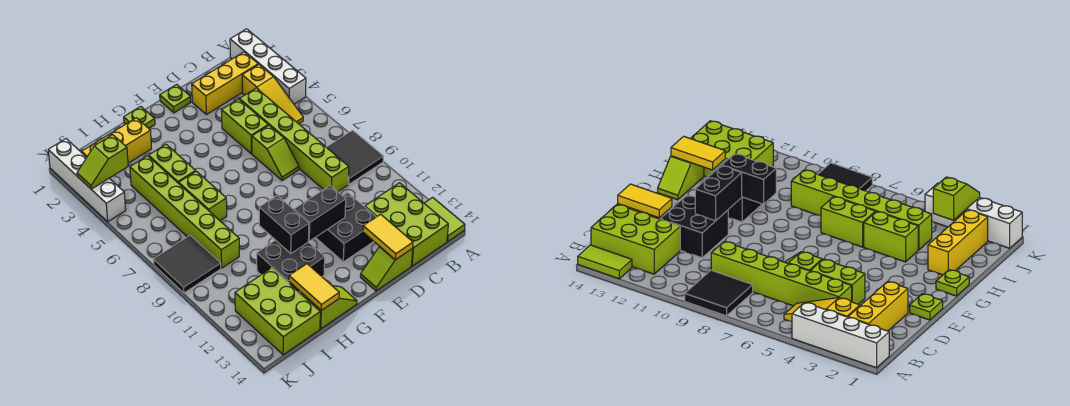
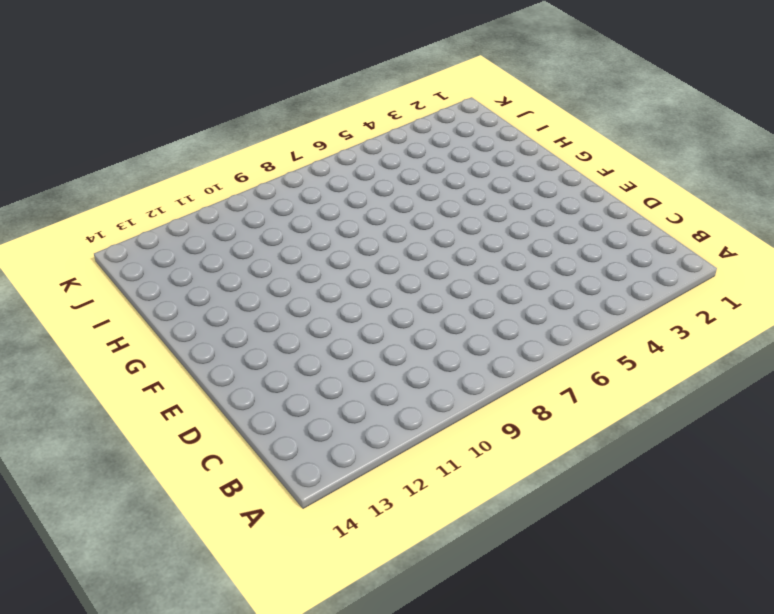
none -> white 1x4 brick [230,29,306,104]
none -> black 2x2 tile [326,130,383,184]
none -> lime 1x2 tile [424,197,465,241]

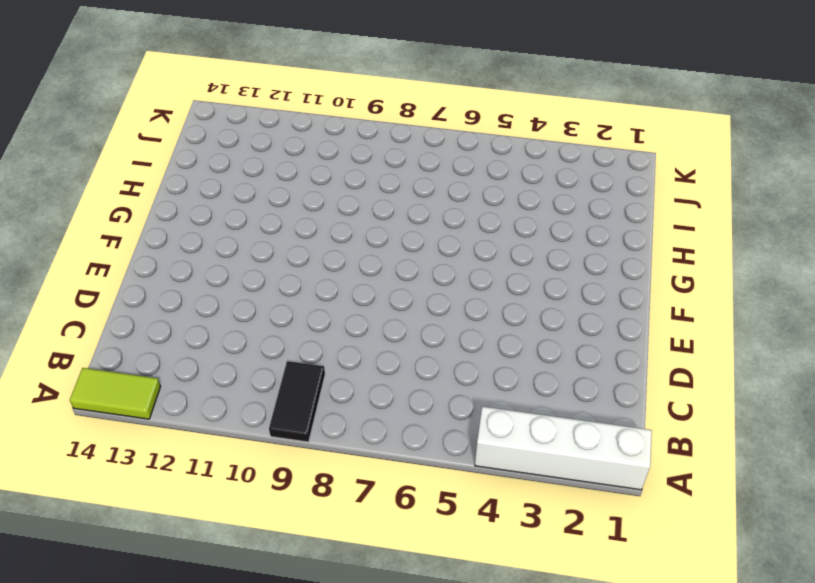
black 1x2 tile [269,361,325,442] -> black 2x2 tile [326,130,383,184]
none -> yellow 1x3 brick [192,52,258,115]
none -> yellow 1x3 slope [242,64,303,124]
none -> lime 2x3 brick [365,183,448,266]

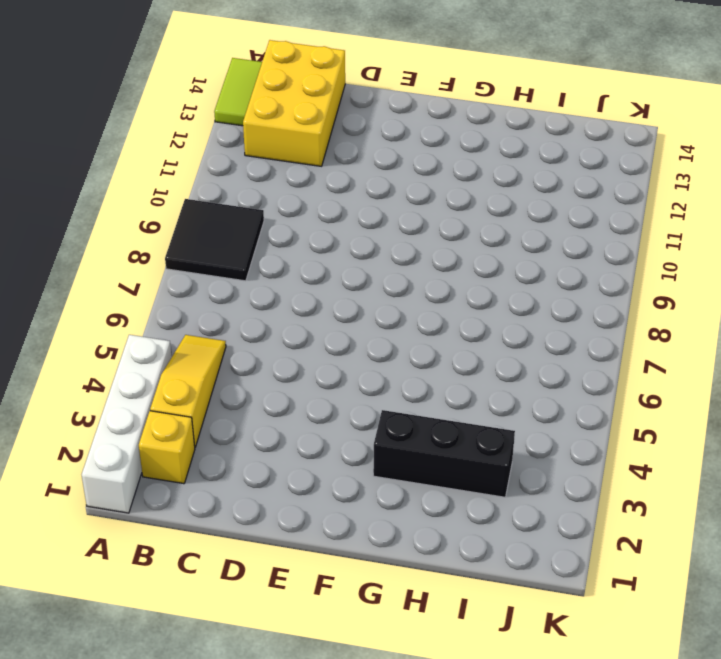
yellow 1x1 brick [139,411,195,484] -> yellow 1x3 brick [192,52,258,115]
yellow 2x3 brick [243,40,345,166] -> lime 2x3 brick [365,183,448,266]
black 1x3 brick [373,410,515,497] -> none
none -> lime 1x6 brick [239,88,349,192]
none -> lime 1x2 brick [222,99,268,154]
none -> lime 1x2 slope [252,125,299,180]

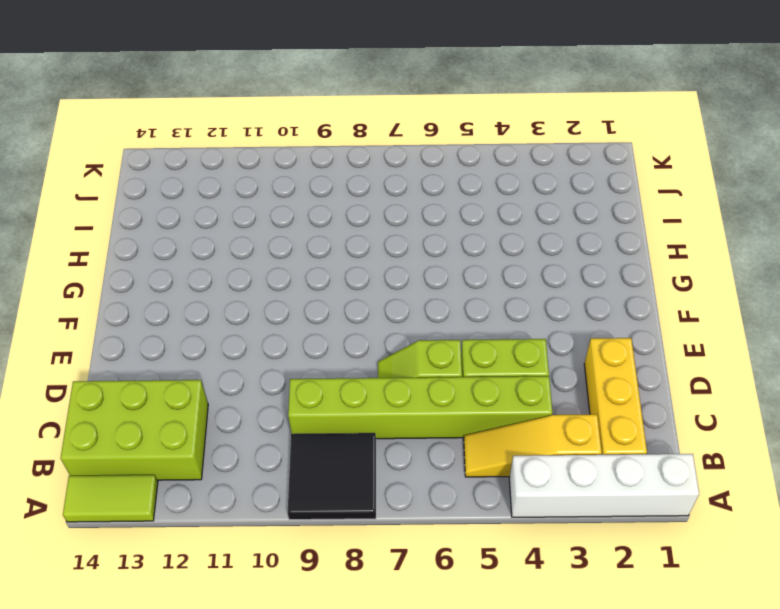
none -> black 2x2 brick [315,193,376,262]
none -> lime 1x2 slope [360,246,413,291]
none -> lime 1x1 plate [160,84,191,113]

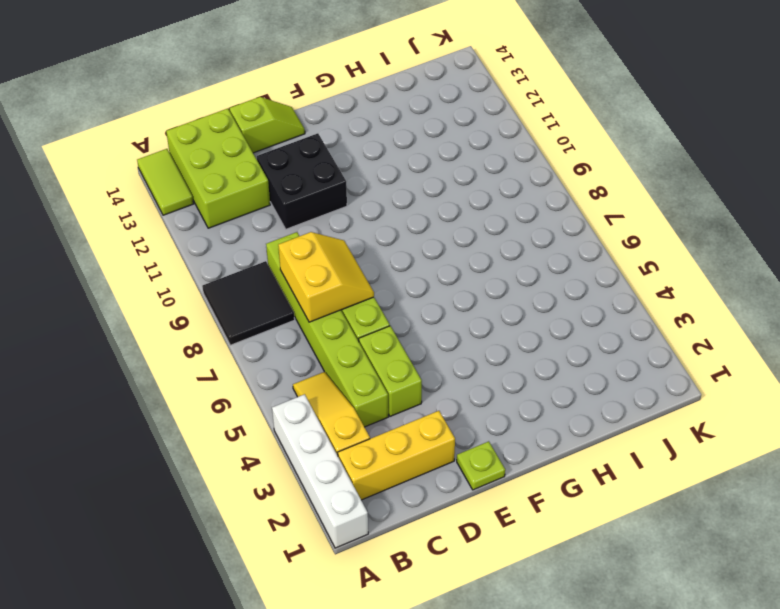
yellow 2x2 slope [278,232,374,322] -> none
none -> lime 1x1 plate [124,106,155,128]
none -> black 2x2 brick [257,240,325,292]
none -> lime 1x2 slope [306,286,357,329]

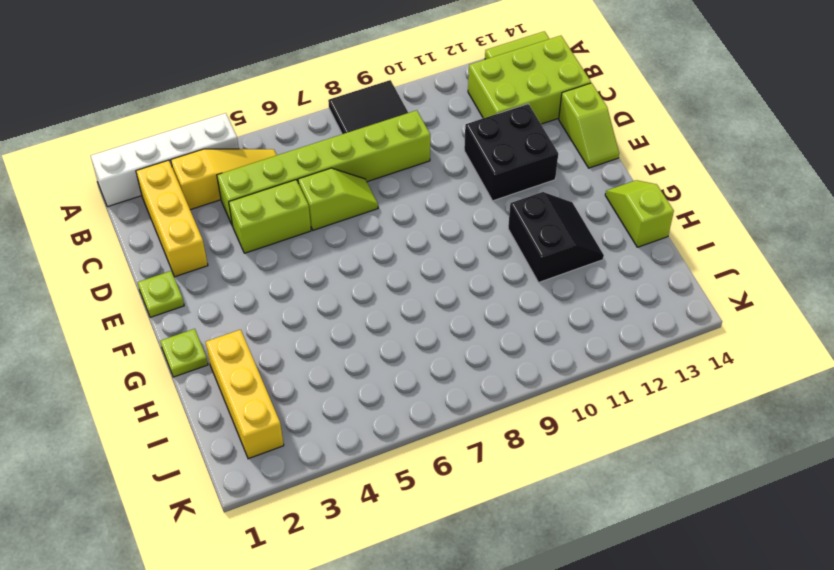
black 2x2 slope [508,192,604,283] -> black 2x2 brick [257,240,325,292]
none -> lime 1x2 brick [149,144,196,183]
none -> lime 1x2 brick [179,171,227,221]
none -> lime 1x6 brick [130,156,239,268]

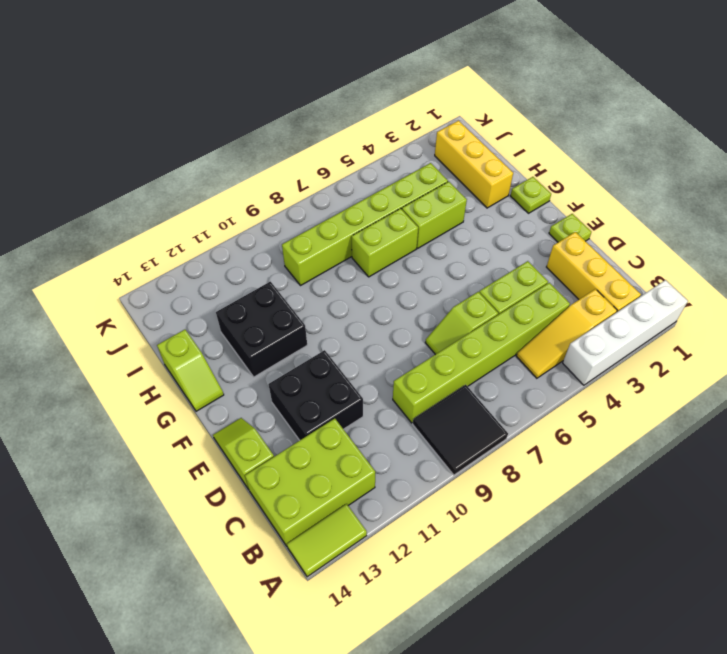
none -> lime 2x3 brick [235,268,320,355]
none -> black 2x2 tile [153,235,221,293]
none -> white 1x4 brick [48,139,126,222]

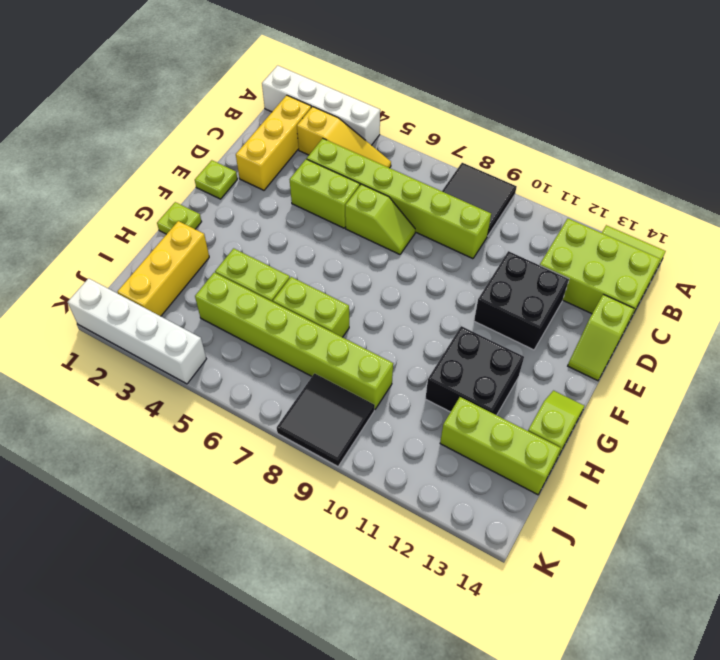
lime 1x3 brick [440,397,561,495] -> lime 2x3 brick [235,268,320,355]
none -> yellow 1x2 tile [363,214,413,260]
none -> black 1x2 brick [294,186,346,241]
none -> black 1x2 brick [259,196,309,253]

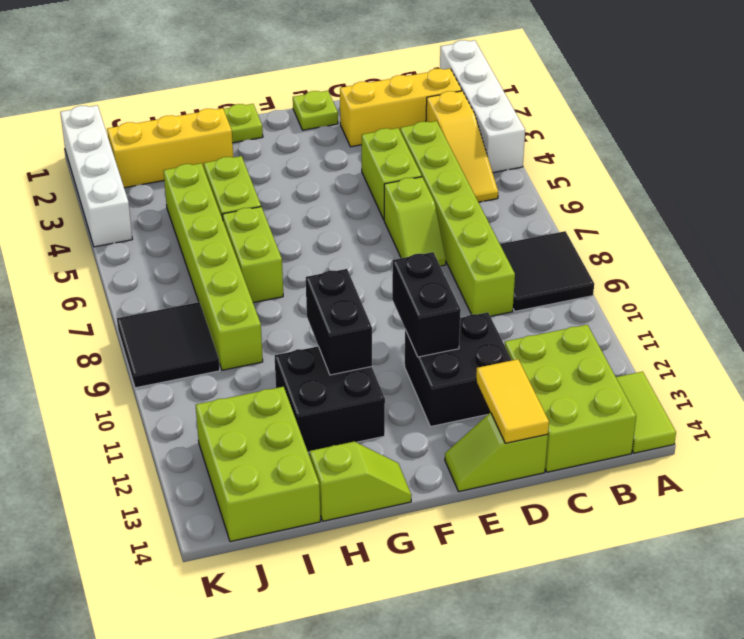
black 1x2 brick [392,252,461,357] -> black 1x2 brick turned to [294,186,346,241]
none -> yellow 1x2 tile [289,264,339,311]
none -> lime 1x2 slope [77,135,128,189]

